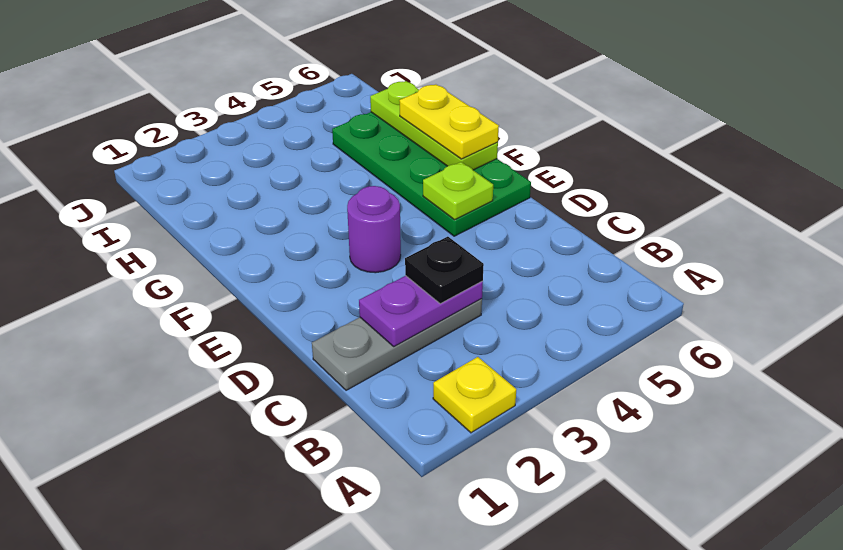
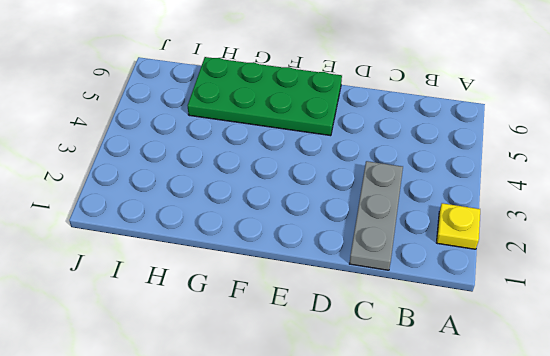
none -> purple 1x1 round brick [347,186,401,273]
none -> purple 1x2 plate [359,276,483,346]

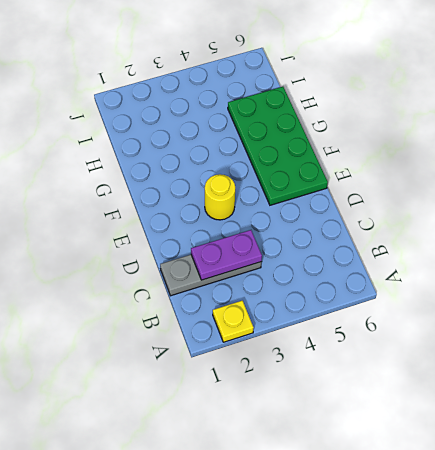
yellow 1x1 round brick [205,174,235,220] -> purple 1x1 round brick [347,186,401,273]
none -> lime 1x1 plate [423,162,493,220]
none -> lime 1x3 plate [370,81,498,170]

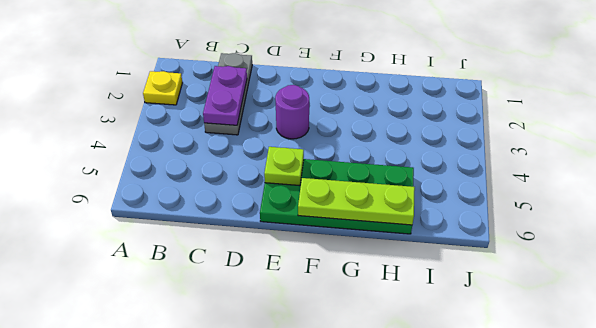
none -> black 1x1 plate [405,237,484,304]
none -> yellow 1x2 plate [399,84,499,159]

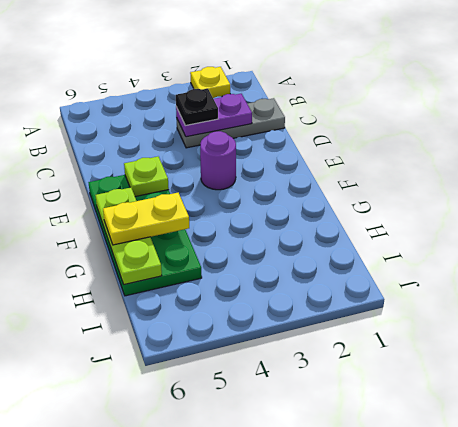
yellow 1x2 plate [103,192,189,245] -> yellow 1x2 plate turned to [399,84,499,159]

